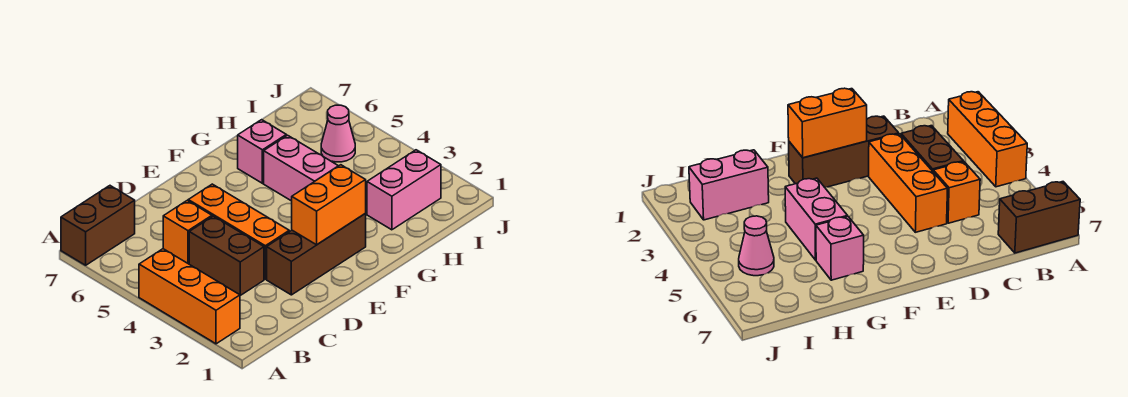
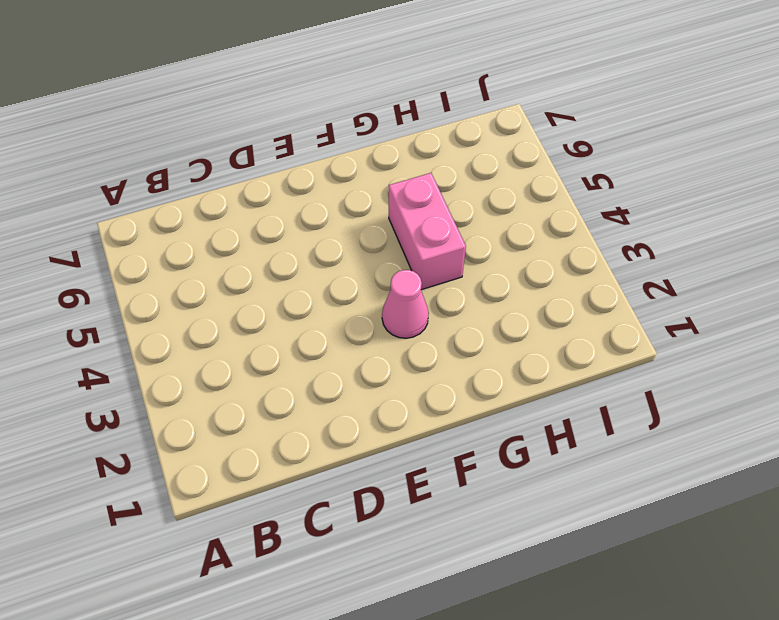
pink 1x1 cone [382,270,429,338] -> pink 1x1 cone moved to [321,105,355,162]
none -> orange 1x3 brick [139,249,240,344]
none -> brown 1x2 brick [61,186,135,265]

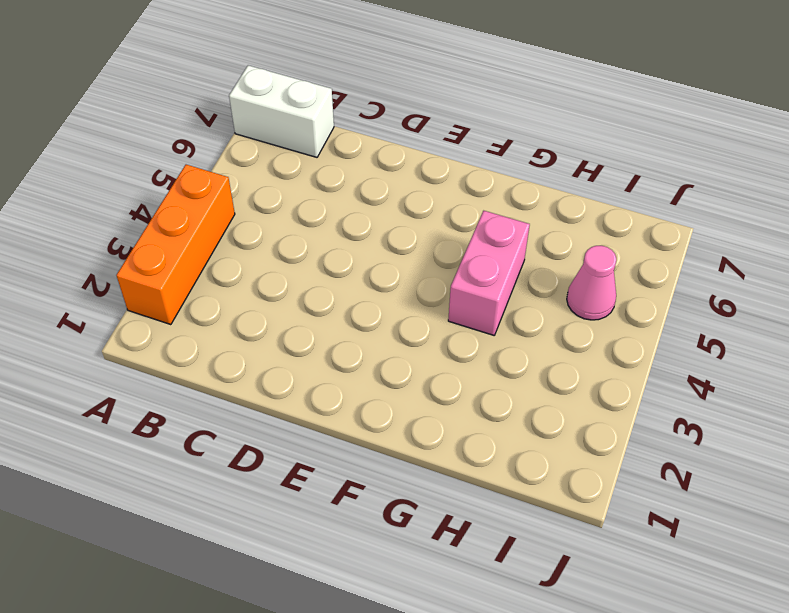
white 1x2 brick [229,65,334,157] -> brown 1x2 brick [61,186,135,265]
none -> brown 1x2 brick [189,216,264,295]
none -> orange 1x1 brick [163,201,212,264]

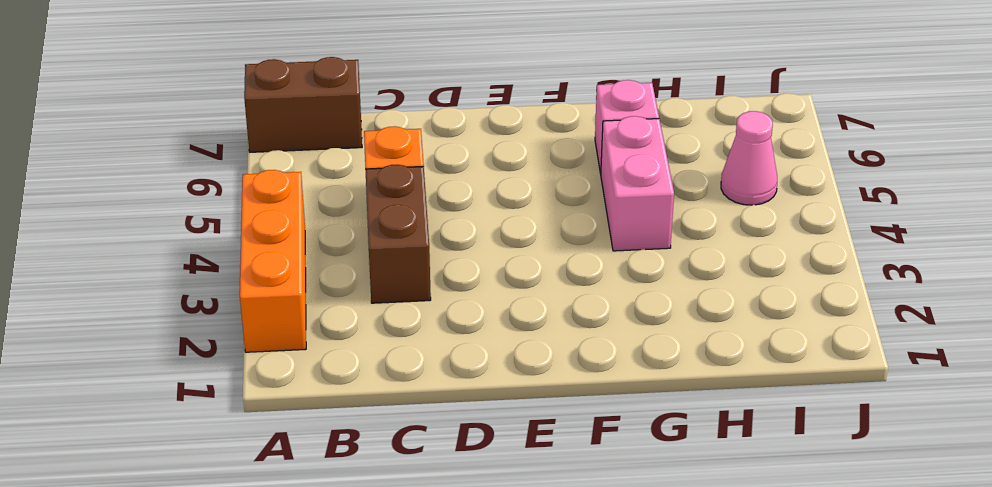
none -> brown 1x3 brick [267,214,366,295]
none -> orange 1x3 brick [188,184,289,279]

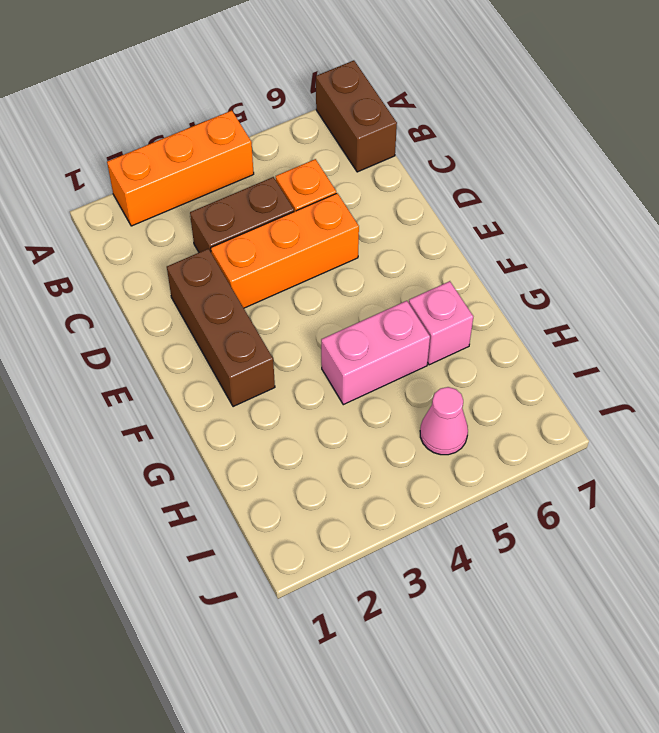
none -> pink 1x2 brick [367,150,441,230]
none -> orange 1x2 brick [292,165,366,245]

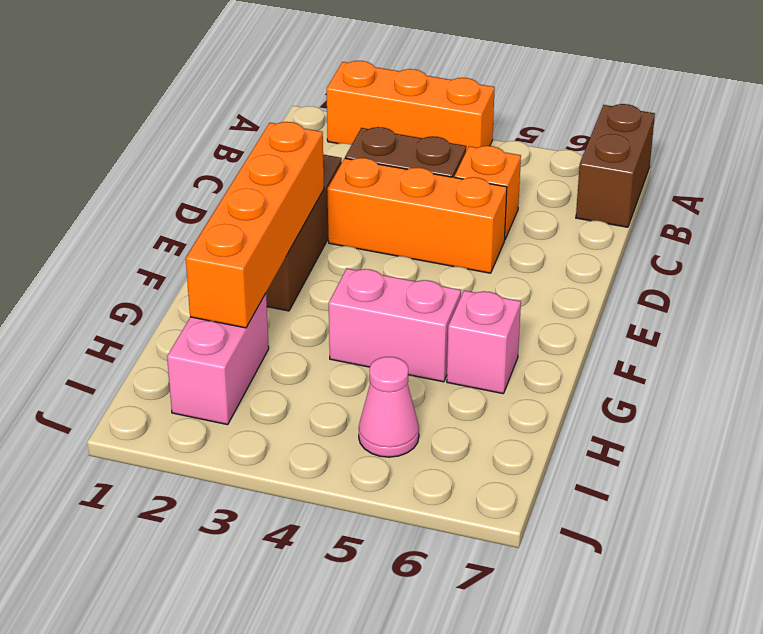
orange 1x4 brick [186,122,324,328] -> orange 1x2 brick [292,165,366,245]

